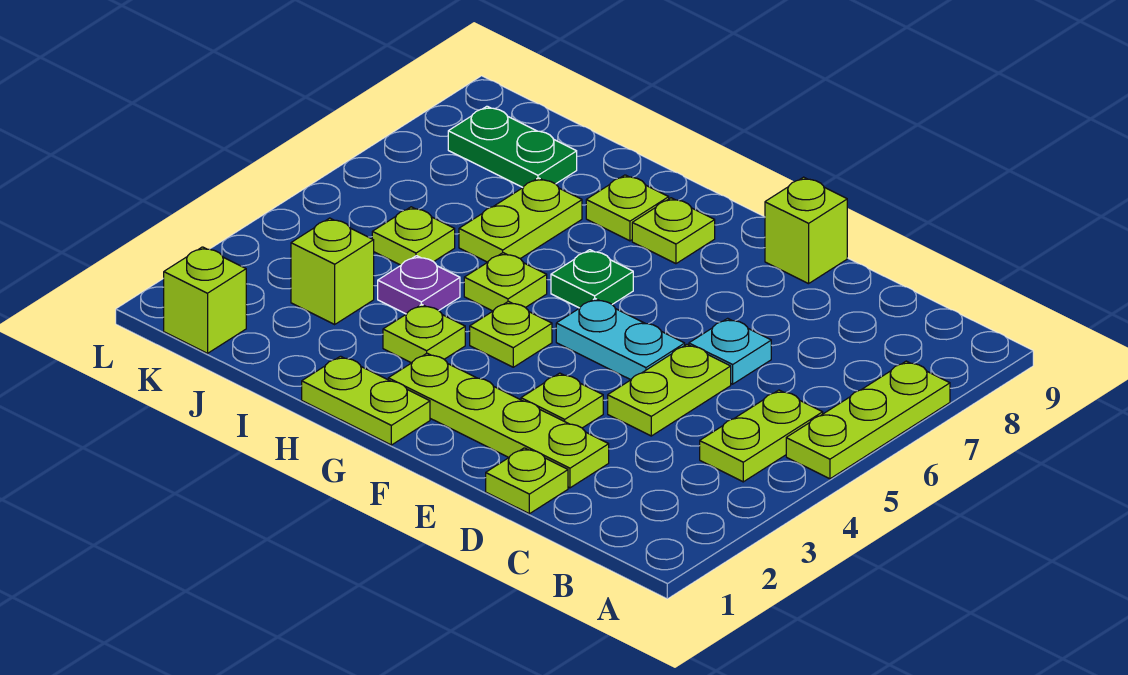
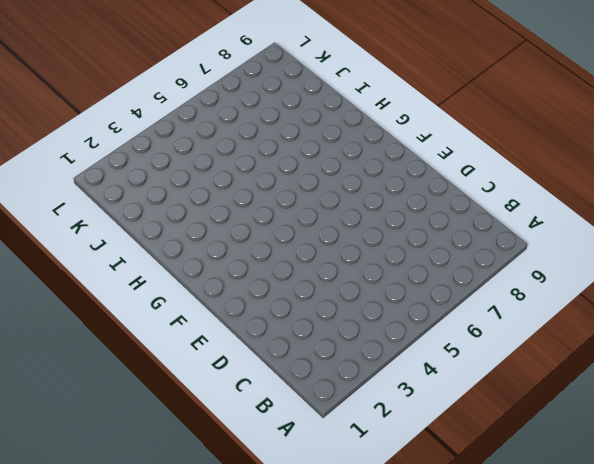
none -> lime 1x3 plate [786,361,950,479]
none -> lime 1x2 plate [700,390,823,482]
none -> lime 1x1 plate [486,448,568,514]

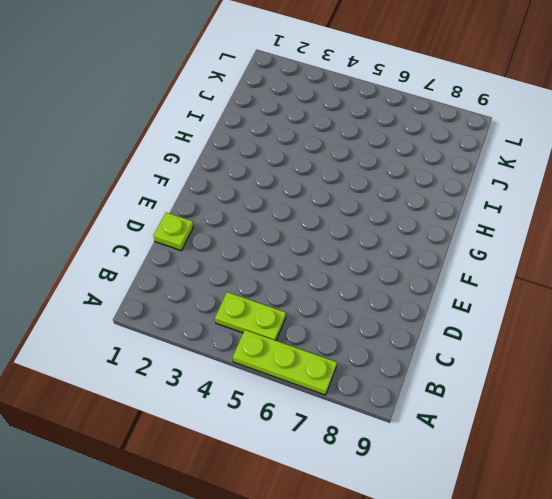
none -> lime 1x4 plate [388,353,609,488]
none -> lime 1x2 plate [608,344,731,436]
none -> cyan 1x1 plate [689,318,771,384]

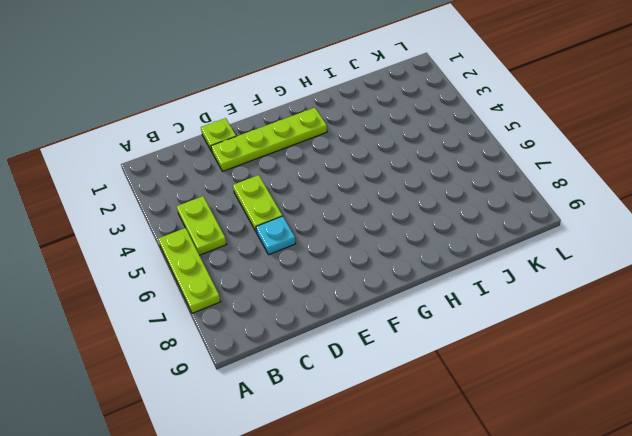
none -> lime 1x1 plate [521,373,603,428]
none -> cyan 1x2 plate [556,299,685,380]
none -> lime 1x1 brick [765,177,847,284]

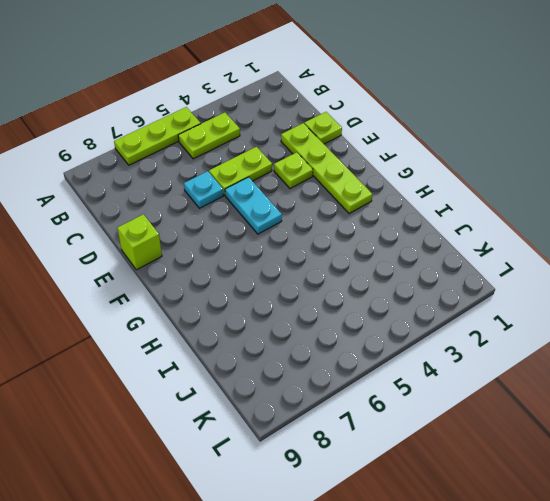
none -> lime 1x2 plate [302,356,430,445]
none -> lime 1x1 plate [470,301,552,367]
none -> green 1x1 plate [551,250,633,308]

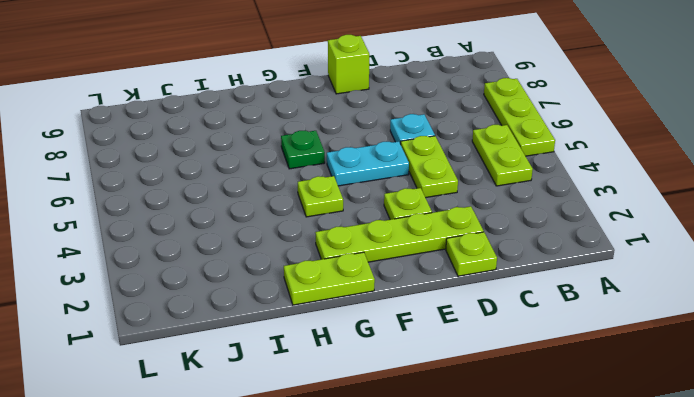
none -> lime 1x1 plate [632,198,715,264]
none -> lime 1x1 plate [383,304,465,363]
none -> lime 1x1 plate [464,253,547,311]

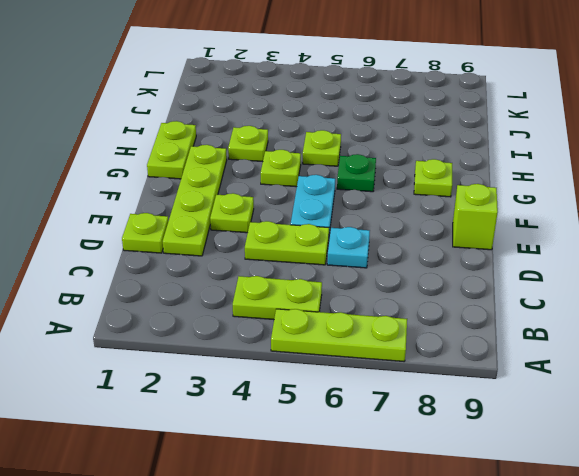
none -> lime 1x1 plate [586,175,669,241]
none -> purple 1x1 plate [378,256,460,314]
none -> lime 1x2 plate [459,178,582,262]

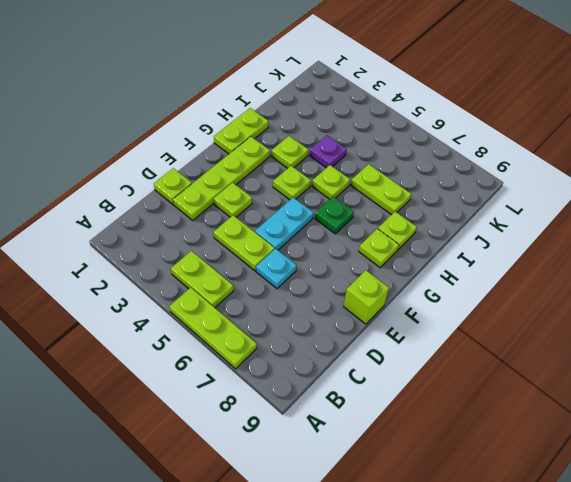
none -> lime 1x1 brick [291,218,374,324]
none -> lime 1x1 plate [372,207,455,265]
none -> green 1x2 plate [448,106,577,187]

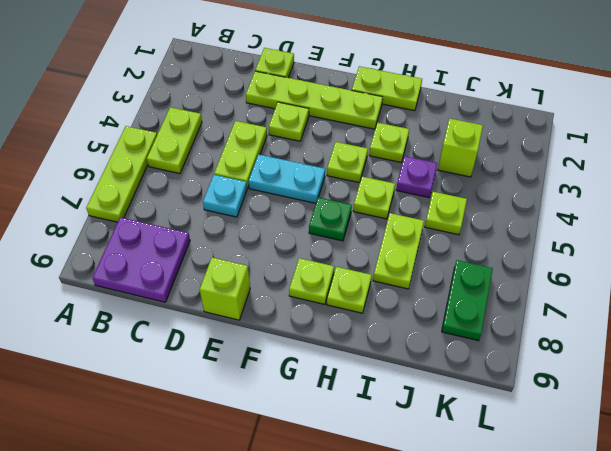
purple 2x2 plate [93,217,190,302] -> none
green 1x2 plate [442,260,493,341] -> green 1x2 plate turned to [448,106,577,187]
none -> lime 1x1 brick [164,247,246,353]

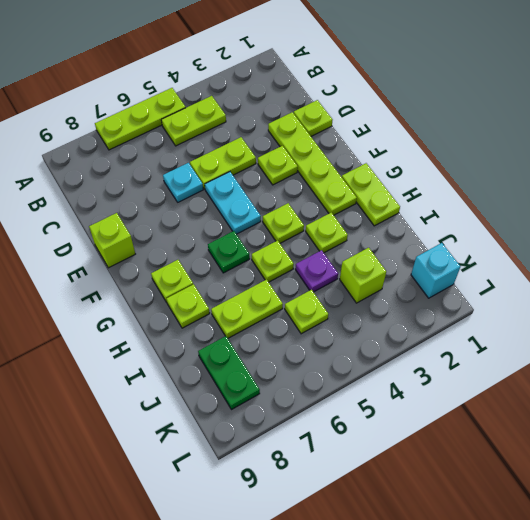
cyan 1x1 brick [411,243,461,298] -> lime 1x1 brick [164,247,246,353]

